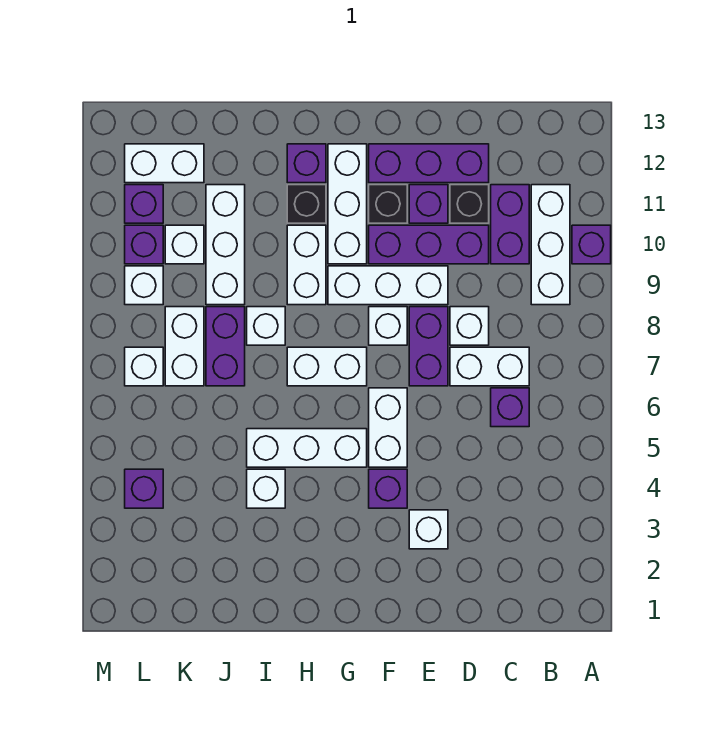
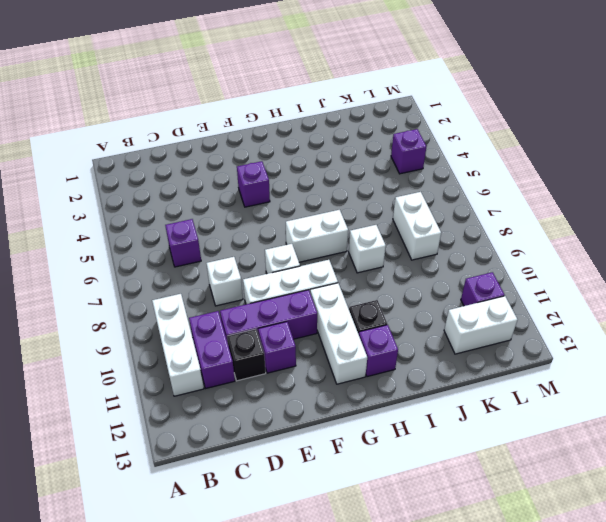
none -> purple 1x1 brick [572,225,611,264]
none -> white 1x2 brick [450,347,529,386]
none -> purple 1x3 brick [369,144,489,183]
none -> white 1x1 brick [409,510,448,549]

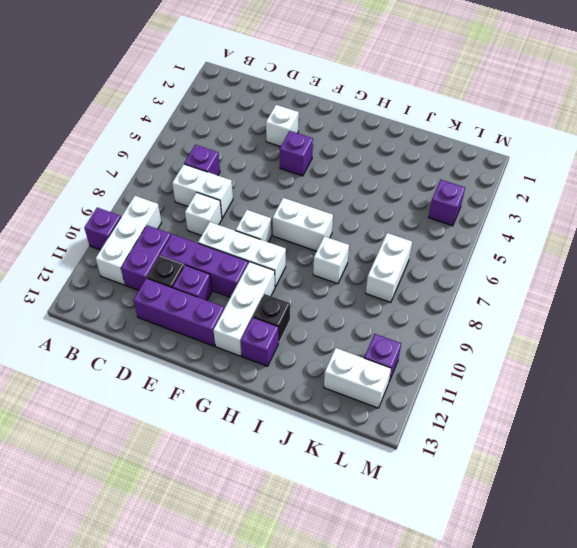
none -> purple 1x2 brick [409,307,448,386]
none -> white 1x2 brick [369,388,407,467]
none -> black 1x1 brick [369,185,407,223]
none -> white 1x3 brick [247,429,367,467]

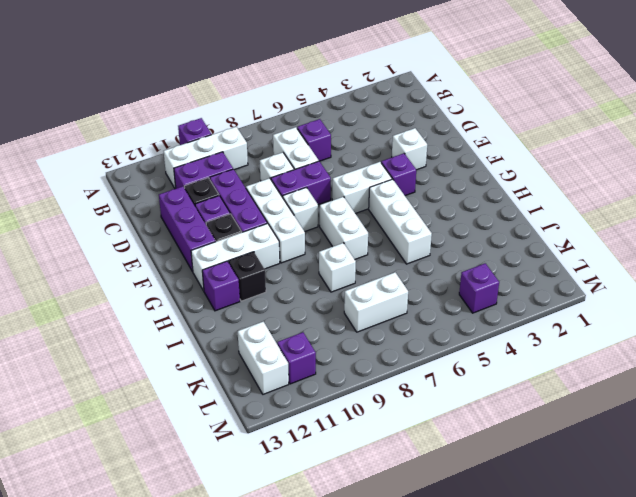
none -> white 1x2 brick [287,225,326,305]
none -> white 1x1 brick [247,469,285,508]
none -> purple 1x2 brick [206,307,245,386]
none -> white 1x3 brick [206,185,245,305]

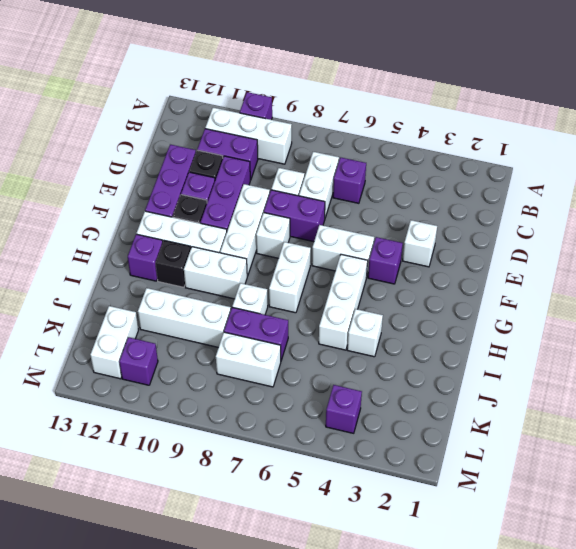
none -> white 1x1 brick [165,225,204,264]
none -> white 1x1 brick [125,347,163,386]
none -> white 1x1 brick [125,266,163,305]
none -> purple 1x1 brick [125,225,163,264]

